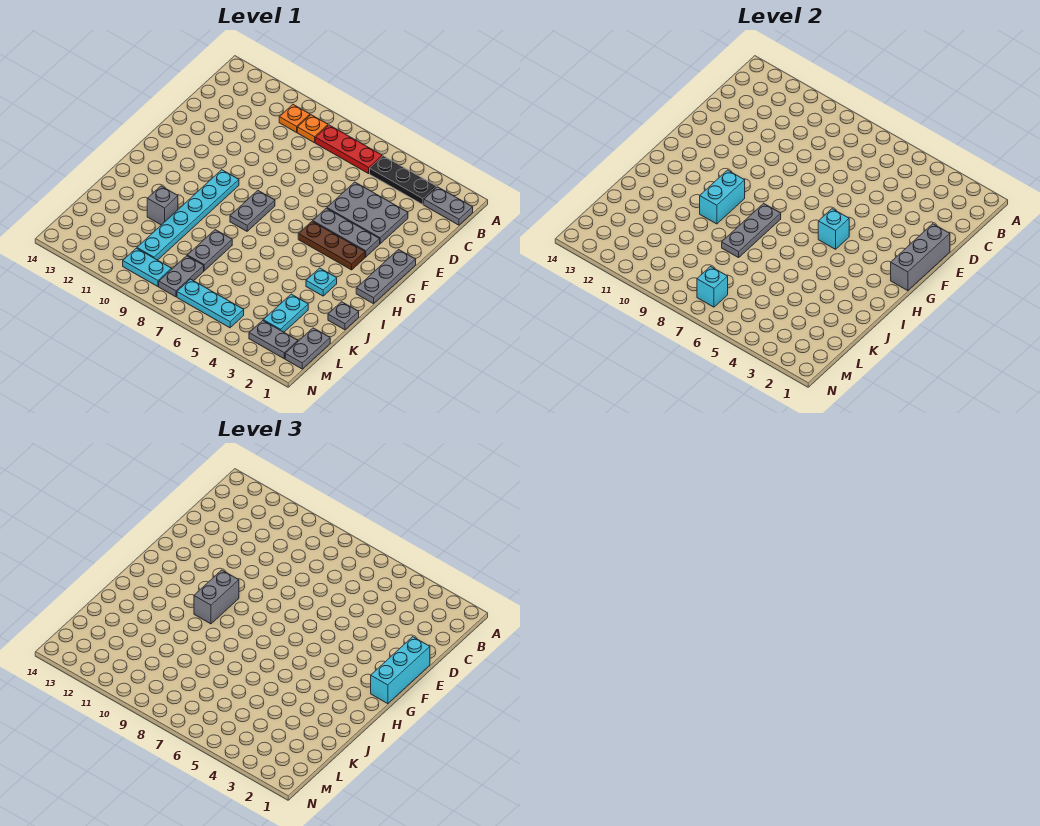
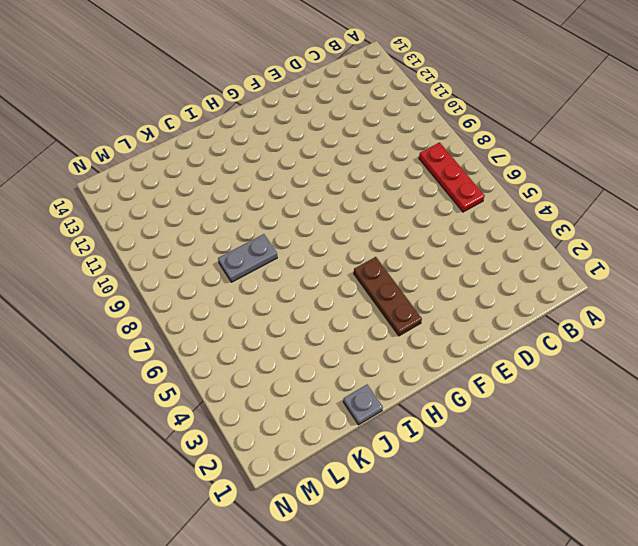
none -> grey 1x2 plate [424,187,473,225]
none -> black 1x3 plate [370,156,436,205]
none -> orange 1x1 plate [297,115,328,143]

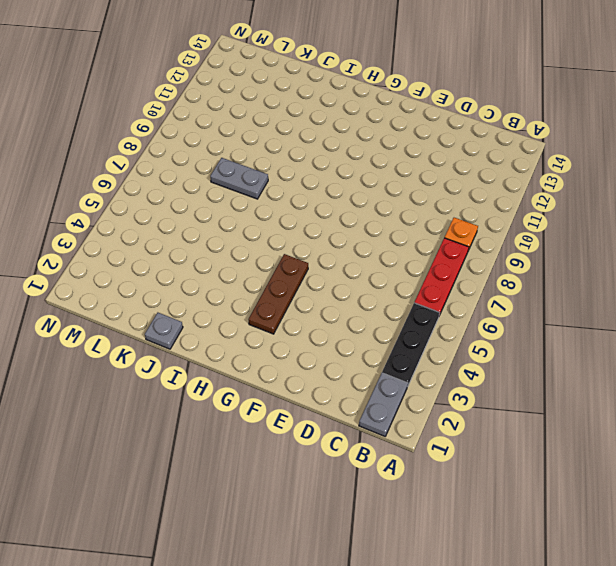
none -> orange 1x1 plate [279,105,310,132]
none -> grey 2x3 plate [327,182,408,244]
none -> grey 1x3 plate [356,250,416,304]

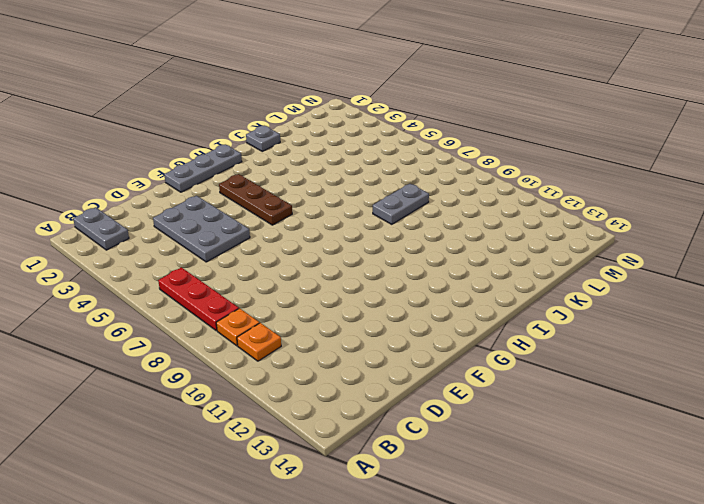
none -> black 1x3 plate [370,156,436,205]
none -> grey 1x3 plate [313,208,380,257]
none -> grey 1x2 plate [230,191,275,231]

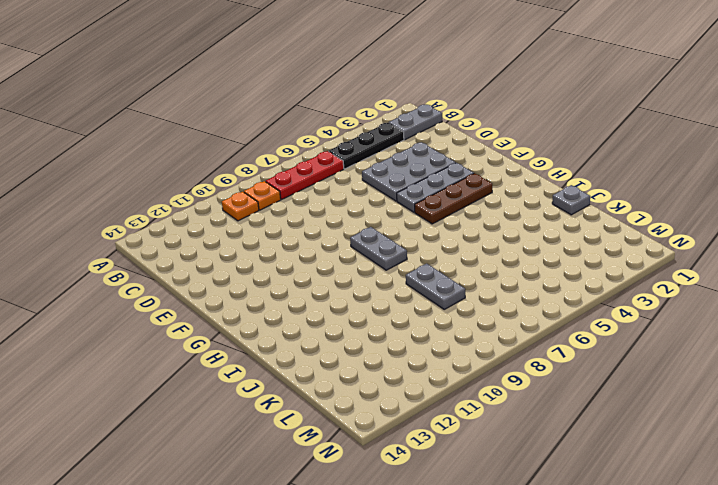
none -> grey 1x3 plate [356,250,416,304]
none -> cyan 1x6 plate [137,170,239,260]
none -> cyan 1x1 plate [306,268,337,296]

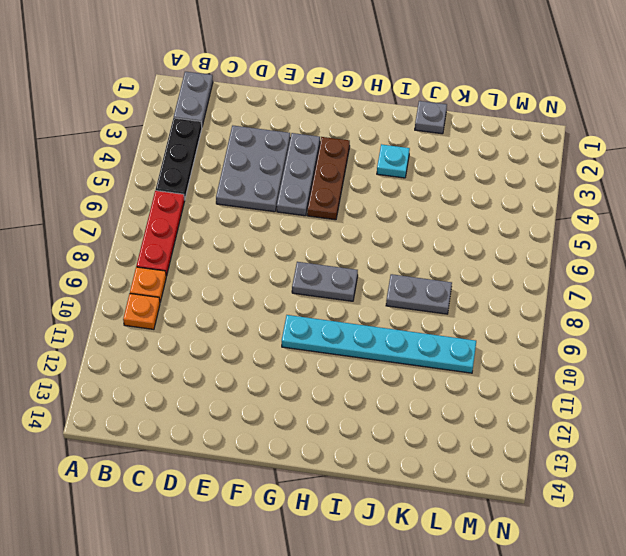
none -> grey 1x3 plate [356,250,416,304]
none -> grey 1x1 brick [147,186,178,225]
none -> cyan 1x2 plate [263,294,308,332]

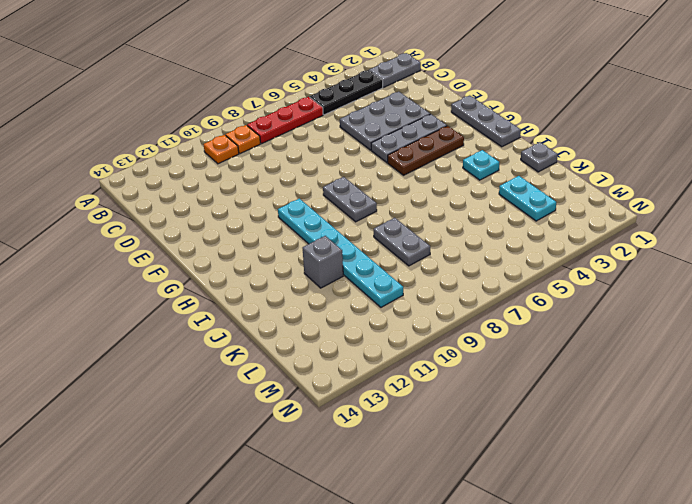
none -> grey 1x2 plate [285,328,330,369]
none -> grey 1x2 plate [159,256,204,297]
none -> grey 1x2 plate [249,320,298,359]

